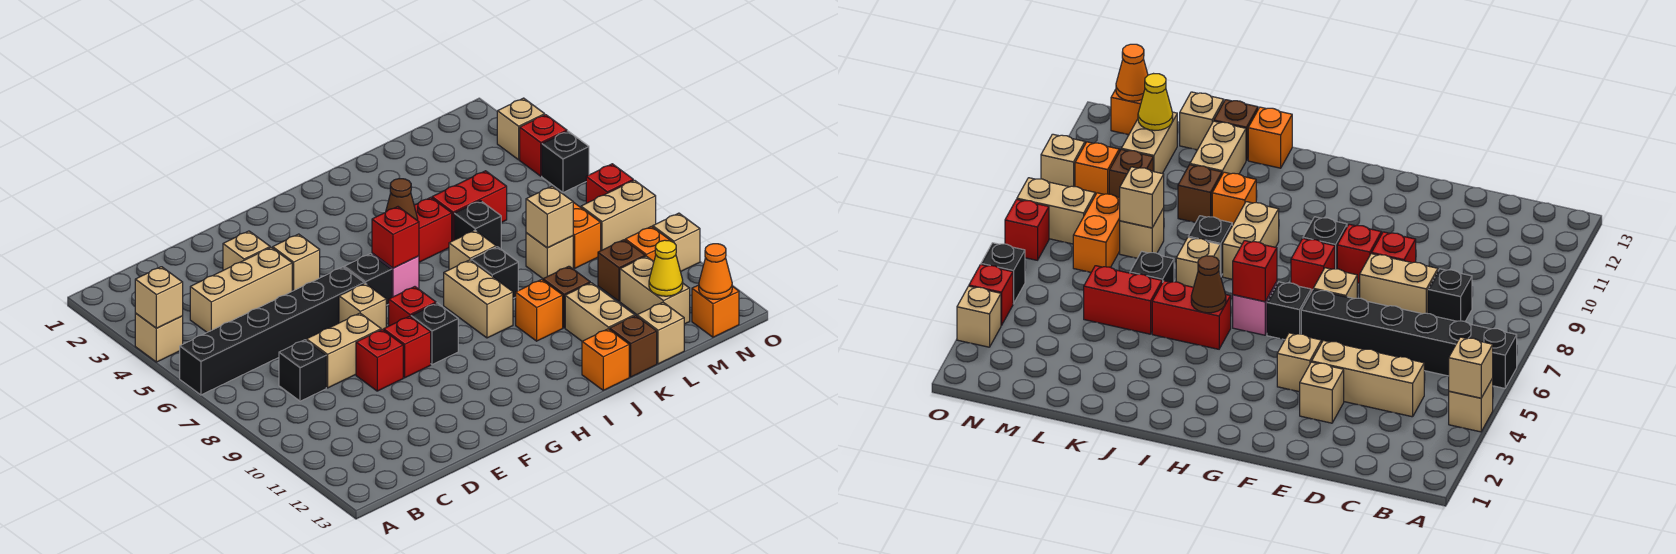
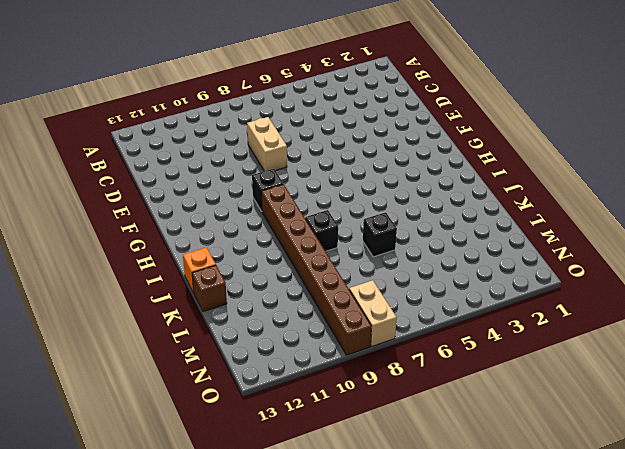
brown 1x8 brick [262,184,371,355] -> tan 1x2 brick [444,260,513,338]
none -> tan 1x1 brick [135,313,183,362]
none -> black 1x6 brick [180,267,364,395]
none -> tan 1x3 brick [190,247,292,332]
none -> black 1x1 brick [279,340,326,401]

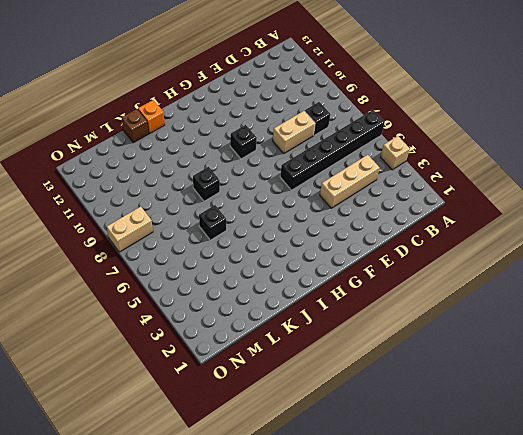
none -> tan 1x1 brick [223,231,270,270]
none -> red 1x1 brick [356,330,403,391]
none -> tan 1x1 brick [273,234,320,291]
none -> tan 1x1 brick [339,283,386,330]

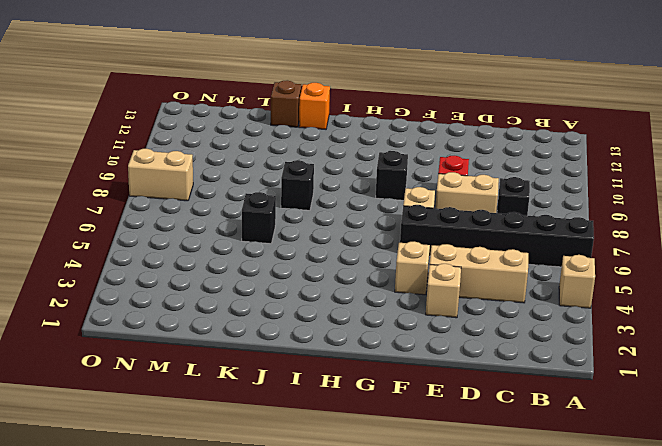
none -> red 1x1 brick [384,316,431,378]
none -> black 1x1 brick [344,254,392,305]
none -> red 1x1 brick [389,287,436,326]
none -> pink 1x1 brick [372,253,419,297]

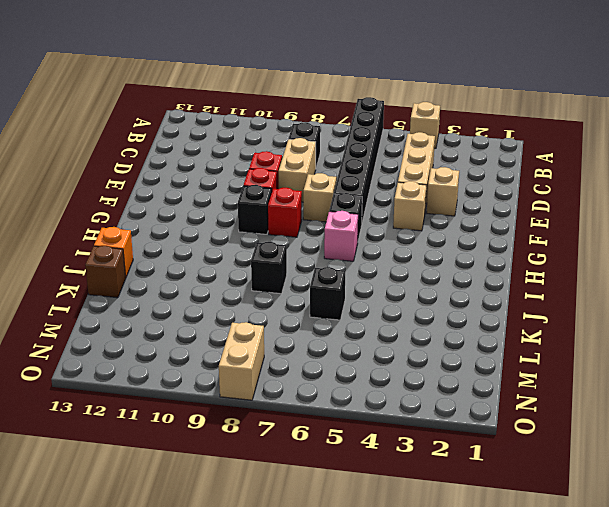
none -> red 1x2 brick [414,197,452,262]
none -> tan 1x2 brick [444,260,513,338]
none -> tan 1x1 brick [449,230,496,270]
none -> orange 1x1 brick [516,280,563,341]

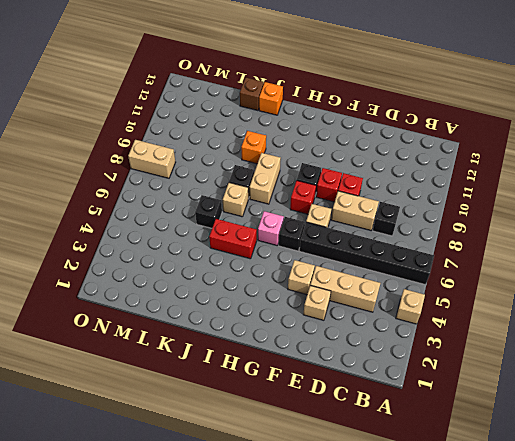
none -> red 1x2 brick [432,171,507,241]
none -> brown 1x1 brick [543,266,590,328]
none -> tan 1x2 brick [565,283,635,341]
none -> tan 1x1 brick [526,233,573,279]

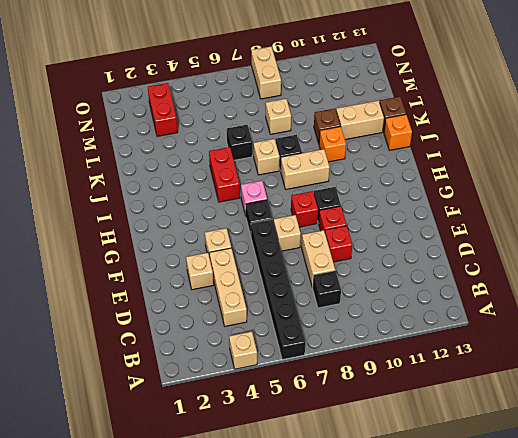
red 1x2 brick [148,83,178,136] -> red 1x2 brick moved to [432,171,507,241]
none -> tan 1x1 brick [637,302,684,364]
none -> orange 1x2 brick [573,202,601,268]
none -> brown 1x1 brick [598,240,645,301]
none -> tan 1x2 brick [620,256,690,324]

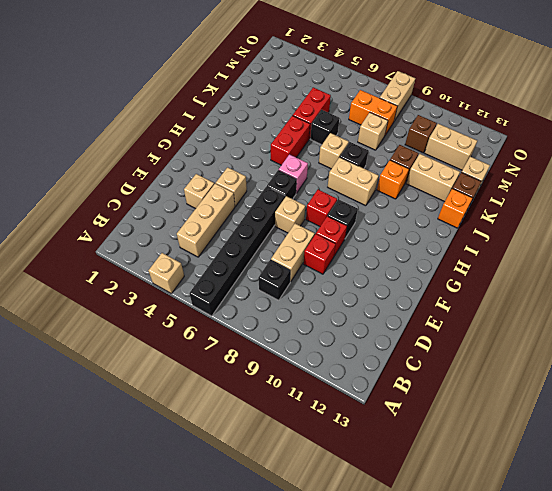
none -> orange 1x1 brick [625,226,672,261]
none -> orange 1x1 brick [692,285,739,337]
none -> tan 1x1 brick [497,98,545,160]
none -> red 1x1 brick [520,115,567,176]

